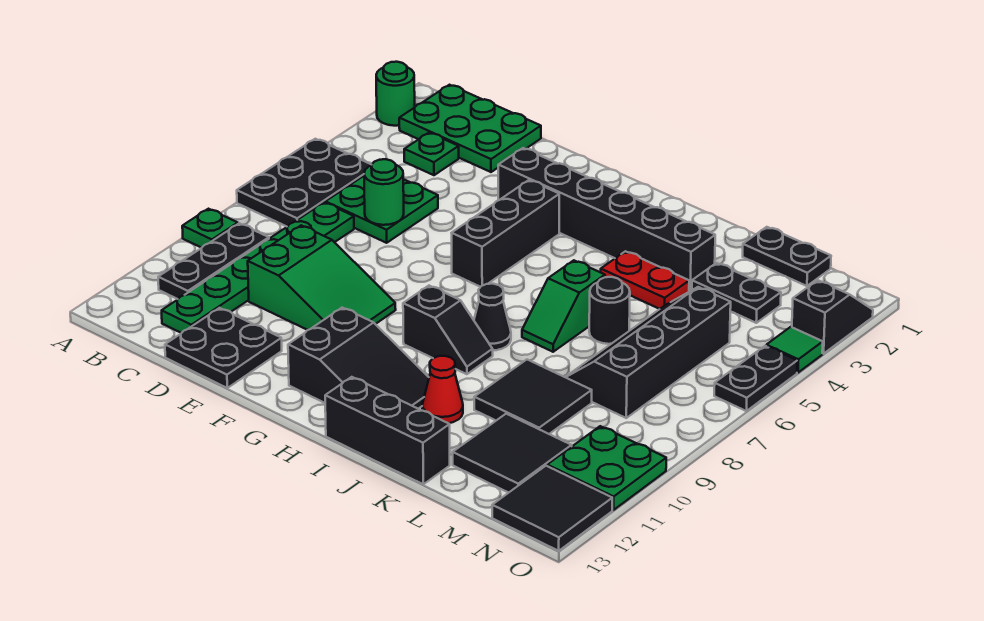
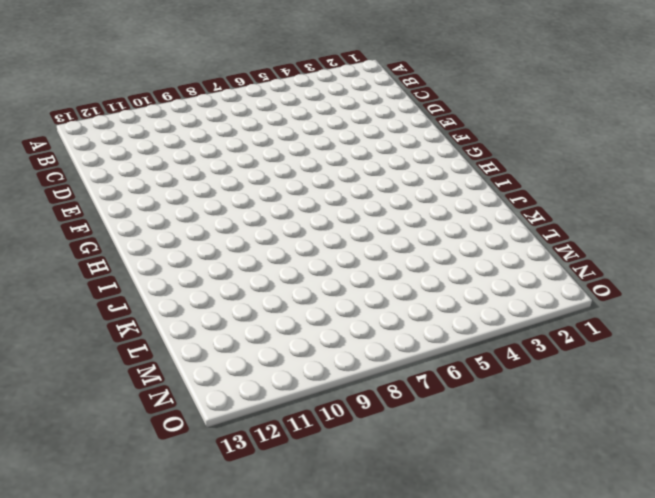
none -> green 1x1 round brick [376,62,415,126]
none -> black 2x3 plate [237,139,371,227]
none -> green 1x1 plate [182,209,238,248]
none -> green 2x3 plate [399,85,541,172]

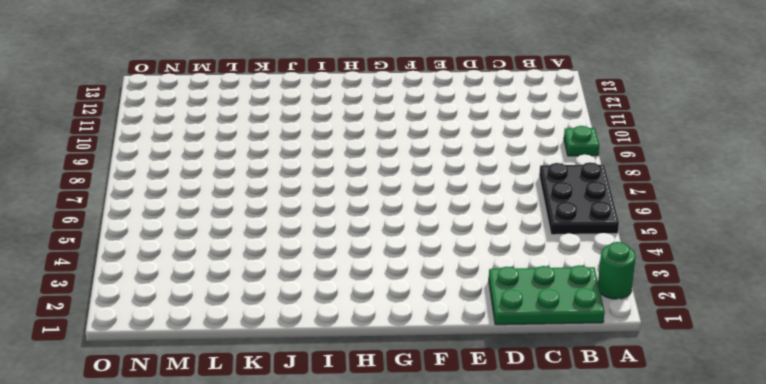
none -> black 1x3 plate [158,223,269,299]
none -> green 1x1 plate [404,133,459,175]
none -> green 2x2 plate [325,176,438,243]
none -> green 1x6 plate [162,202,354,333]

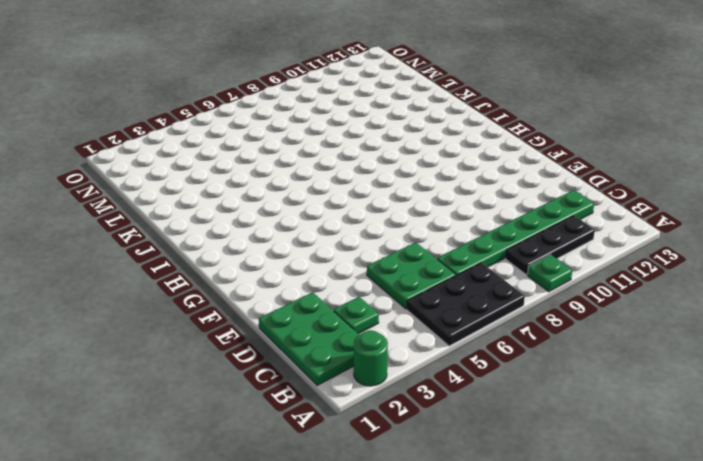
none -> green 2x3 slope [248,225,396,330]
none -> black 2x2 plate [165,308,282,388]
none -> black 1x6 brick [498,148,715,292]
none -> black 1x3 brick [452,180,559,287]

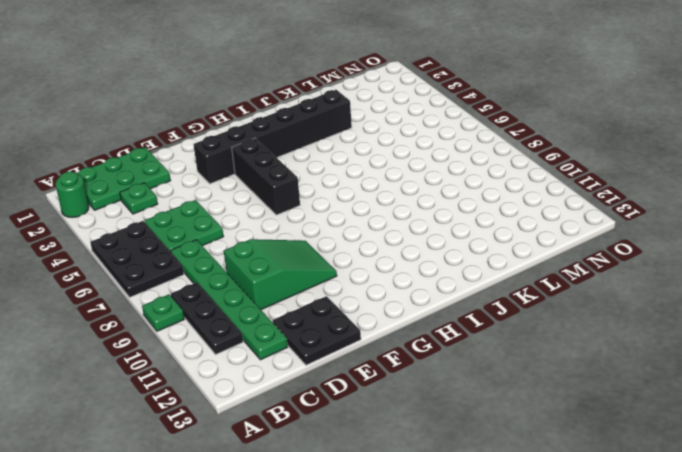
none -> black 2x3 slope [288,308,429,409]
none -> black 1x2 slope [403,286,493,374]
none -> black 1x1 cone [474,284,511,351]
none -> black 1x3 brick [325,377,450,484]

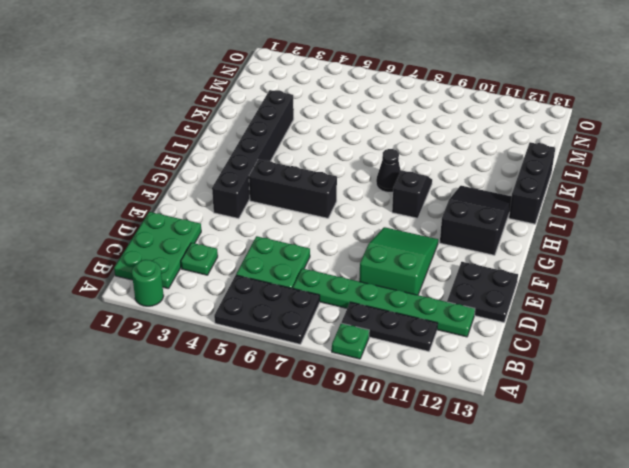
none -> red 1x2 plate [601,251,689,309]
none -> green 1x2 slope [522,260,605,352]
none -> red 1x1 cone [422,356,463,423]
none -> black 1x1 round brick [589,277,630,344]

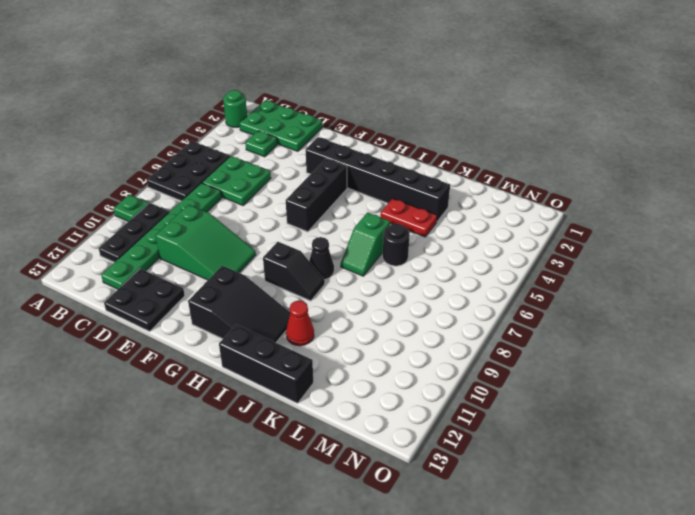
none -> black 2x2 tile [474,360,592,434]
none -> black 1x2 plate [743,227,831,286]
none -> black 1x2 plate [692,263,781,323]
none -> black 2x4 slope [566,287,731,418]

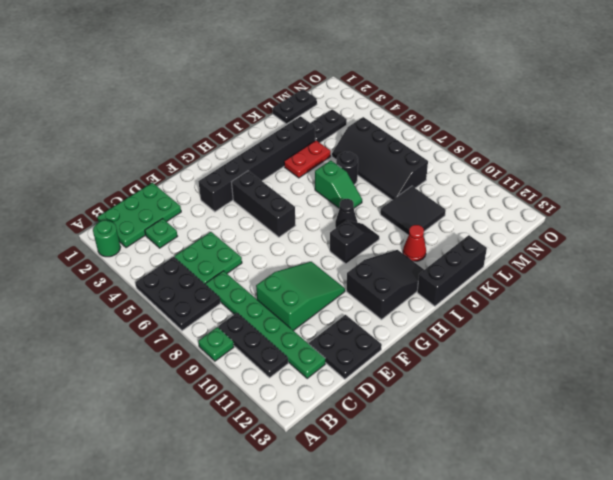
none -> black 2x2 tile [453,414,572,493]
none -> green 2x2 plate [547,426,666,510]
none -> black 2x2 tile [492,466,612,551]
none -> black 1x2 slope [792,280,873,354]

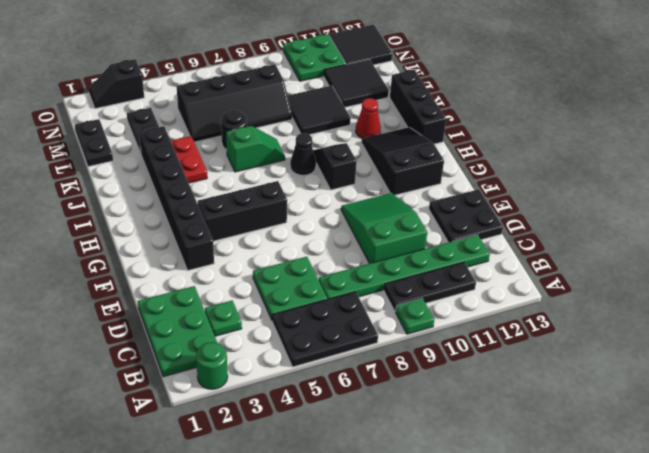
none -> green 1x1 tile [766,327,823,373]
none -> black 1x2 plate [714,346,797,411]
none -> green 1x1 round brick [364,159,404,225]

